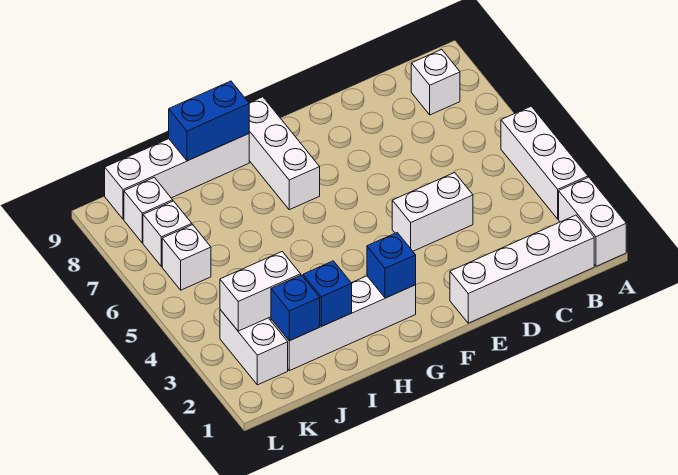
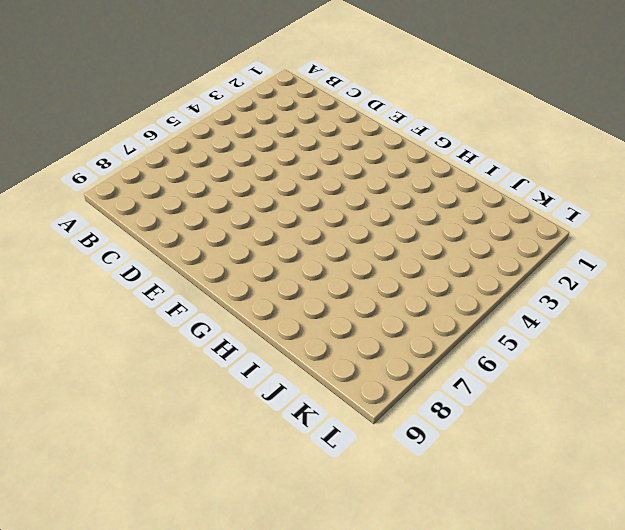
none -> white 1x2 brick [559,177,626,266]
none -> white 1x3 brick [501,106,588,219]
none -> white 1x4 brick [450,215,594,323]

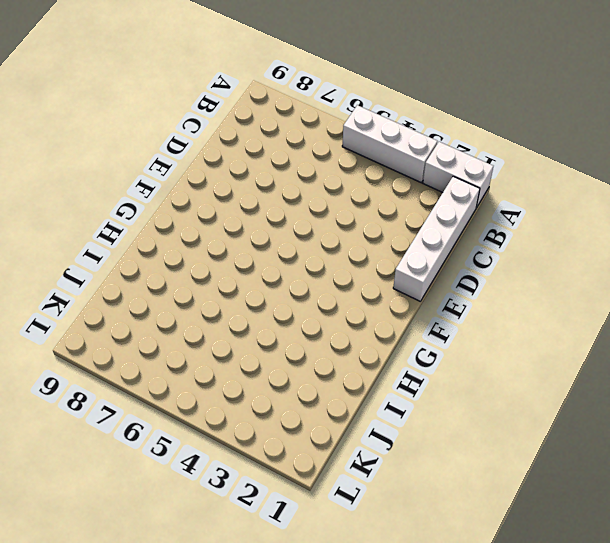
none -> white 1x1 brick [411,50,460,115]
none -> white 1x2 brick [392,173,473,251]
none -> white 1x4 brick [271,276,416,371]

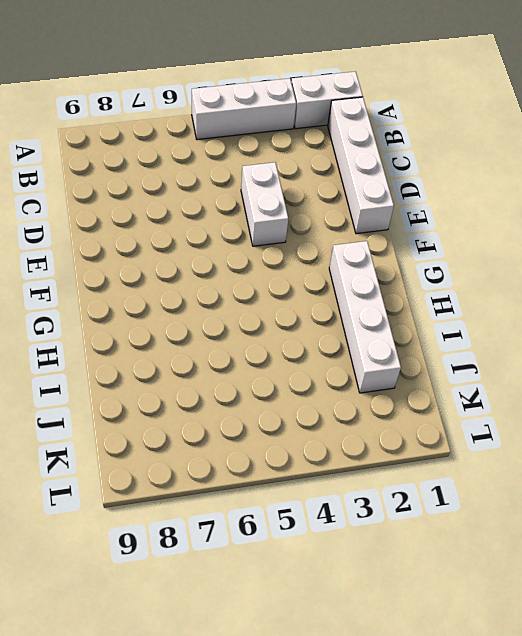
none -> white 1x1 brick [411,50,460,115]
none -> white 1x3 brick [249,97,320,210]
none -> white 1x4 brick [105,134,249,219]

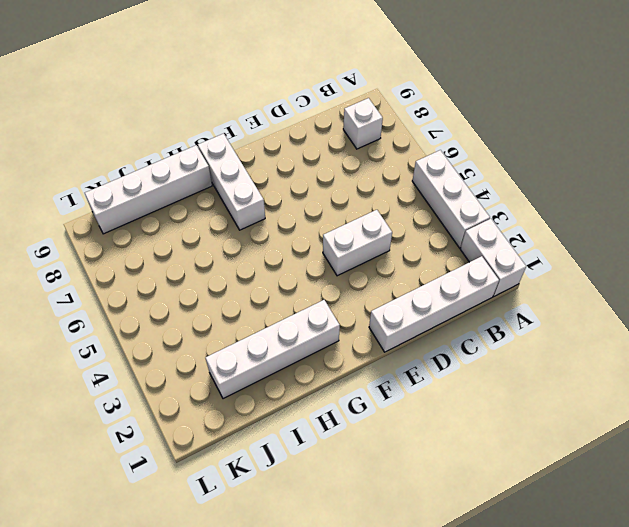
none -> white 1x2 brick [220,310,288,385]
none -> white 1x1 brick [162,225,211,290]
none -> white 1x1 brick [143,201,192,267]

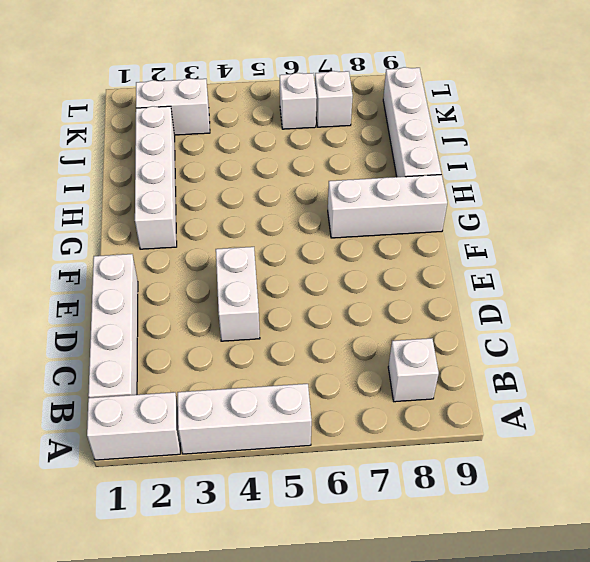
none -> white 1x1 brick [124,177,173,243]
none -> blue 1x1 brick [367,233,416,298]
none -> blue 1x2 brick [169,81,249,161]

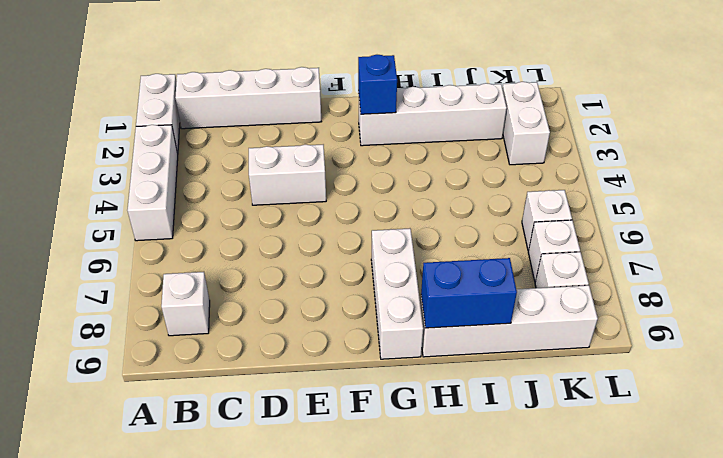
none -> blue 1x1 brick [303,261,352,326]
none -> blue 1x1 brick [271,275,320,341]
none -> white 1x2 brick [220,252,301,331]

